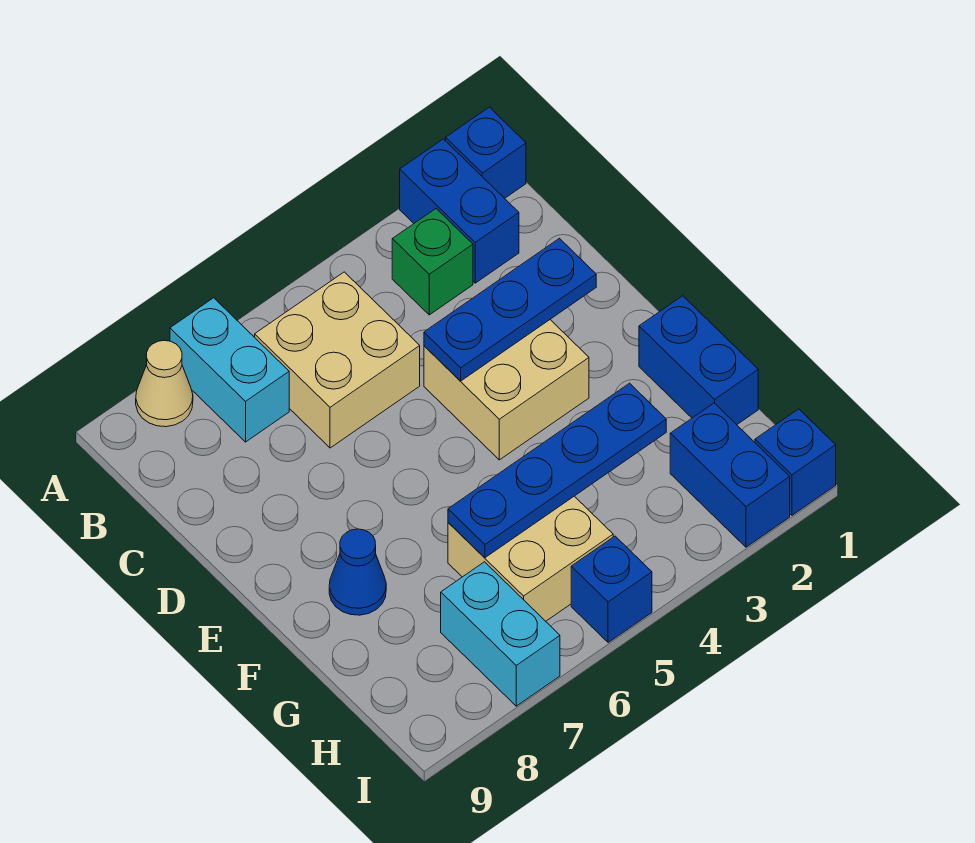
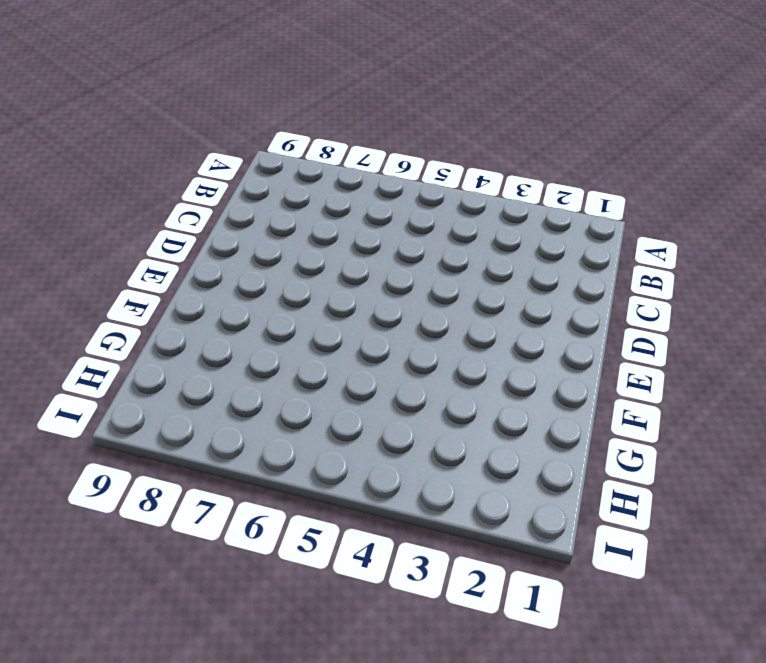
none -> blue 1x1 brick [446,107,526,198]
none -> blue 1x2 brick [400,139,519,283]
none -> cyan 1x2 brick [170,298,289,442]

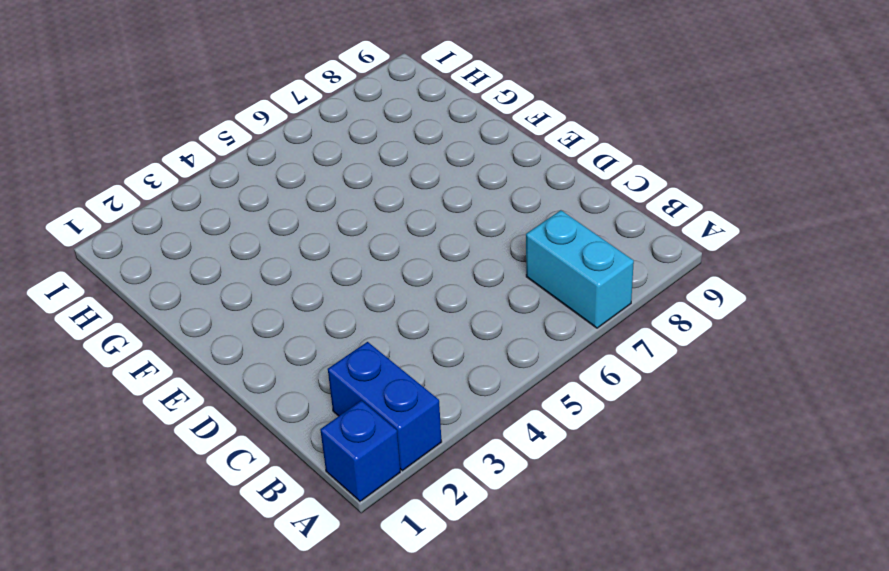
none -> tan 1x1 cone [136,340,193,427]
none -> green 1x1 brick [392,209,473,315]
none -> tan 2x2 brick [255,272,420,448]

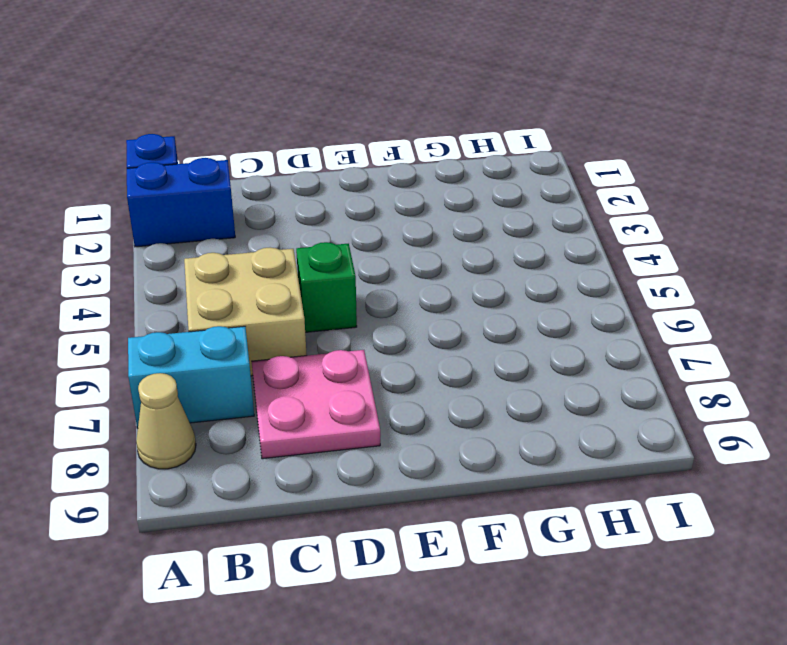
pink 2x2 plate [252,350,380,459] -> none
green 1x1 brick [296,242,357,332] -> green 1x1 brick moved to [392,209,473,315]
none -> tan 2x2 brick [424,320,589,460]
none -> blue 1x2 brick [639,296,758,425]
none -> blue 1x1 cone [329,529,386,615]

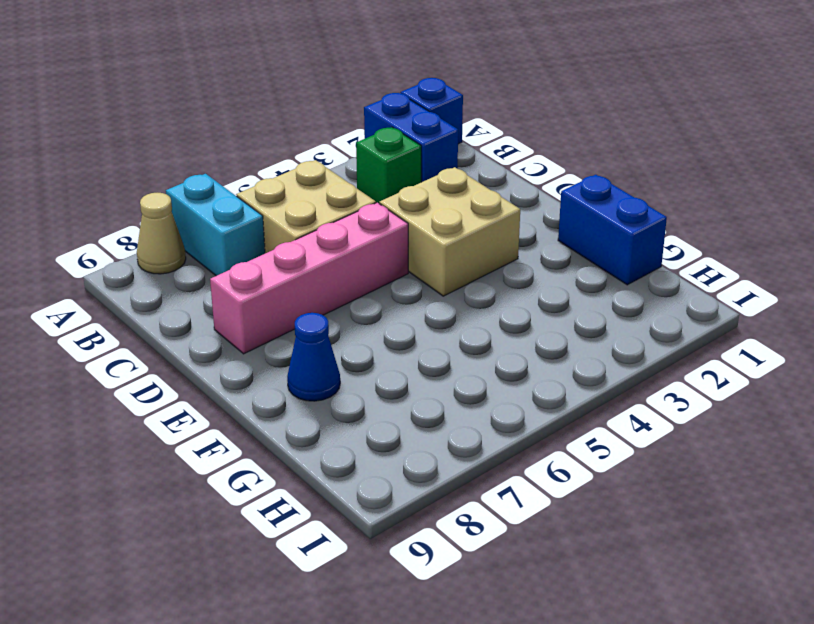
pink 1x4 brick [210,203,408,354] -> none
none -> tan 2x2 brick [448,496,613,621]
none -> blue 1x2 brick [670,403,790,547]
none -> cyan 1x2 brick [441,562,560,706]

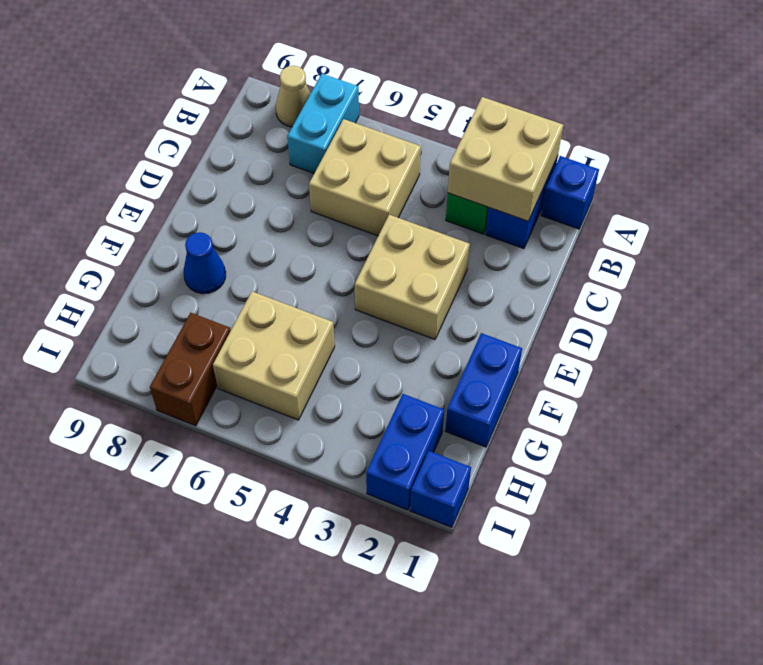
tan 2x2 brick [448,97,563,221] -> none
brown 1x2 brick [150,313,231,426] -> cyan 1x2 brick [441,562,560,706]
none -> blue 1x1 brick [571,536,652,643]
none -> blue 1x3 plate [424,238,596,381]
none -> blue 1x4 plate [448,383,666,558]

